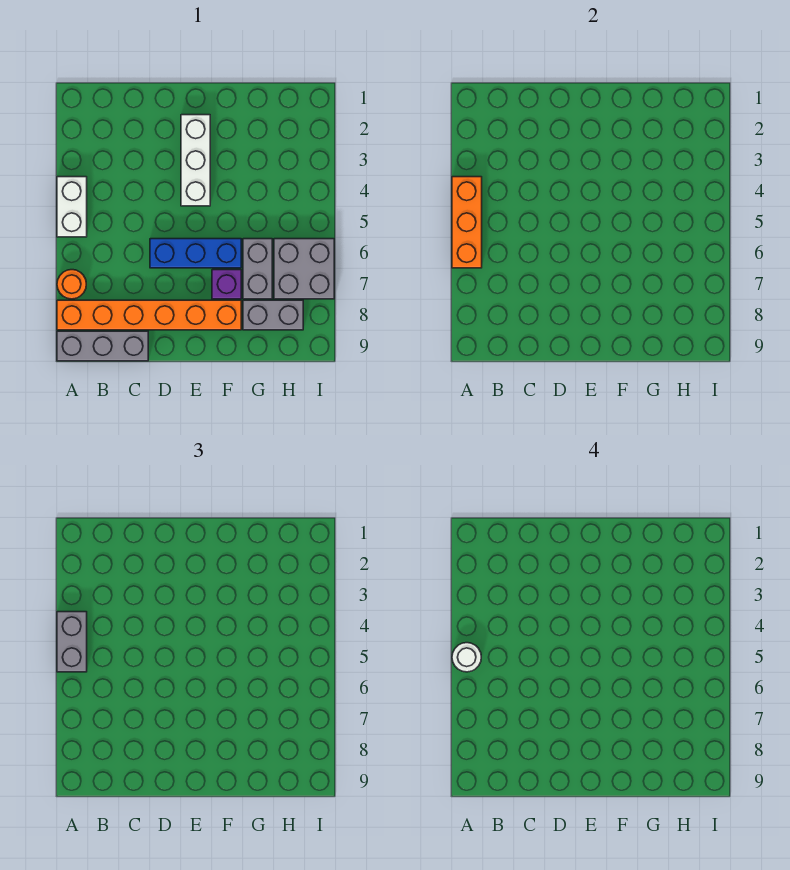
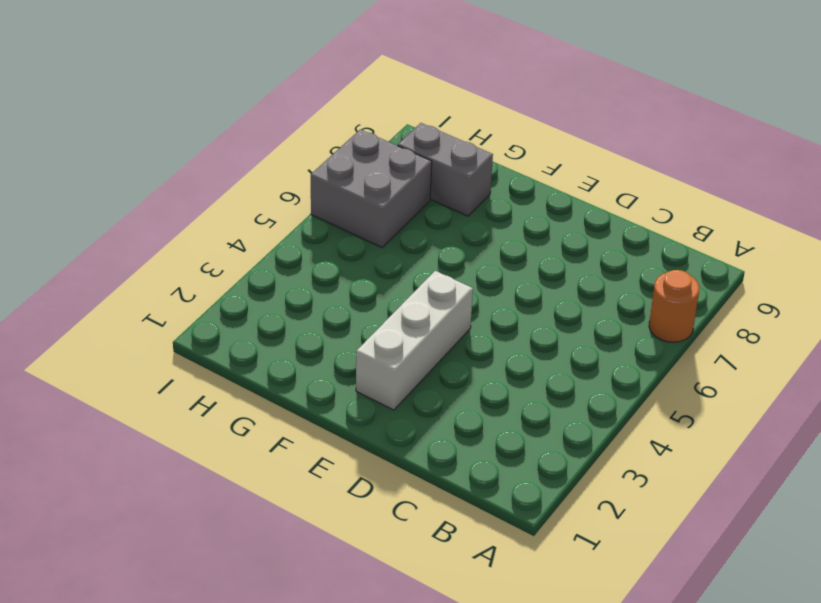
none -> white 1x2 brick [57,177,87,237]
none -> orange 1x6 brick [57,300,241,330]
none -> grey 1x3 brick [57,331,148,361]

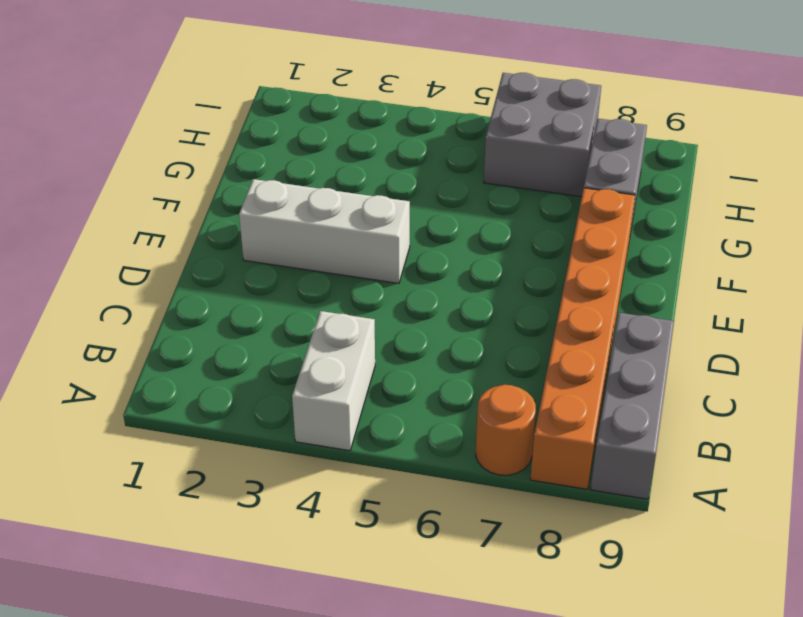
white 1x2 brick [292,311,375,451] -> white 1x2 brick turned to [57,177,87,237]
none -> blue 1x3 brick [150,239,241,268]
none -> purple 1x1 brick [212,270,241,299]
none -> grey 1x2 brick [243,239,272,299]

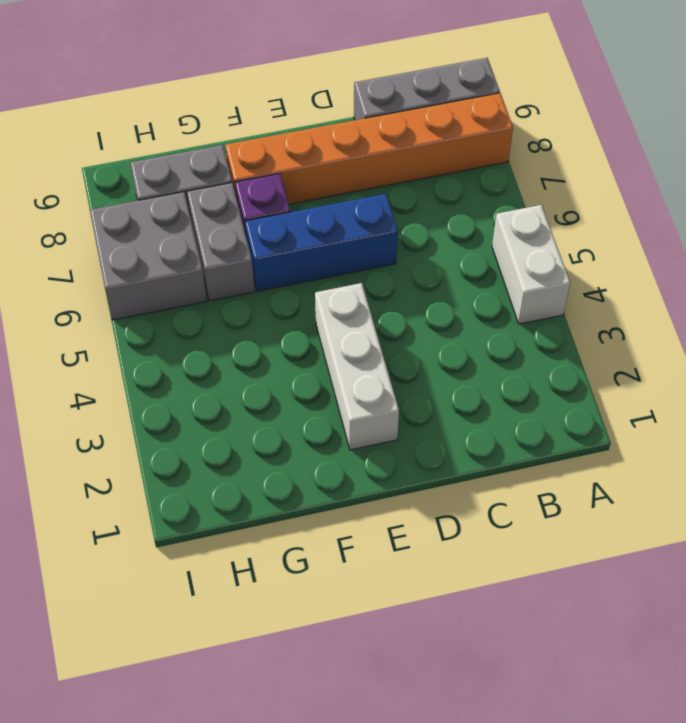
none -> orange 1x1 round brick [57,270,86,299]
none -> orange 1x3 brick [452,177,482,268]
none -> grey 1x2 brick [57,612,87,672]

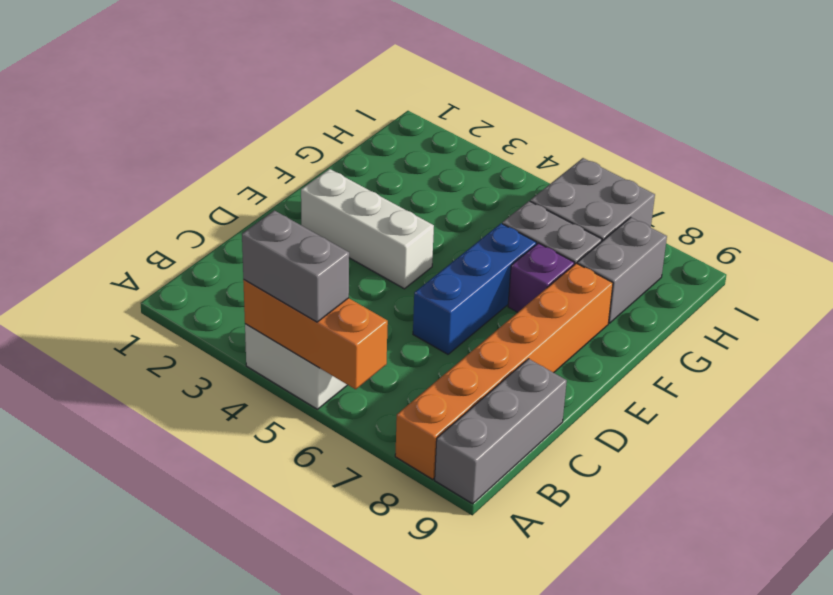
none -> orange 1x1 round brick [57,270,86,299]
none -> white 1x1 round brick [452,643,481,672]

